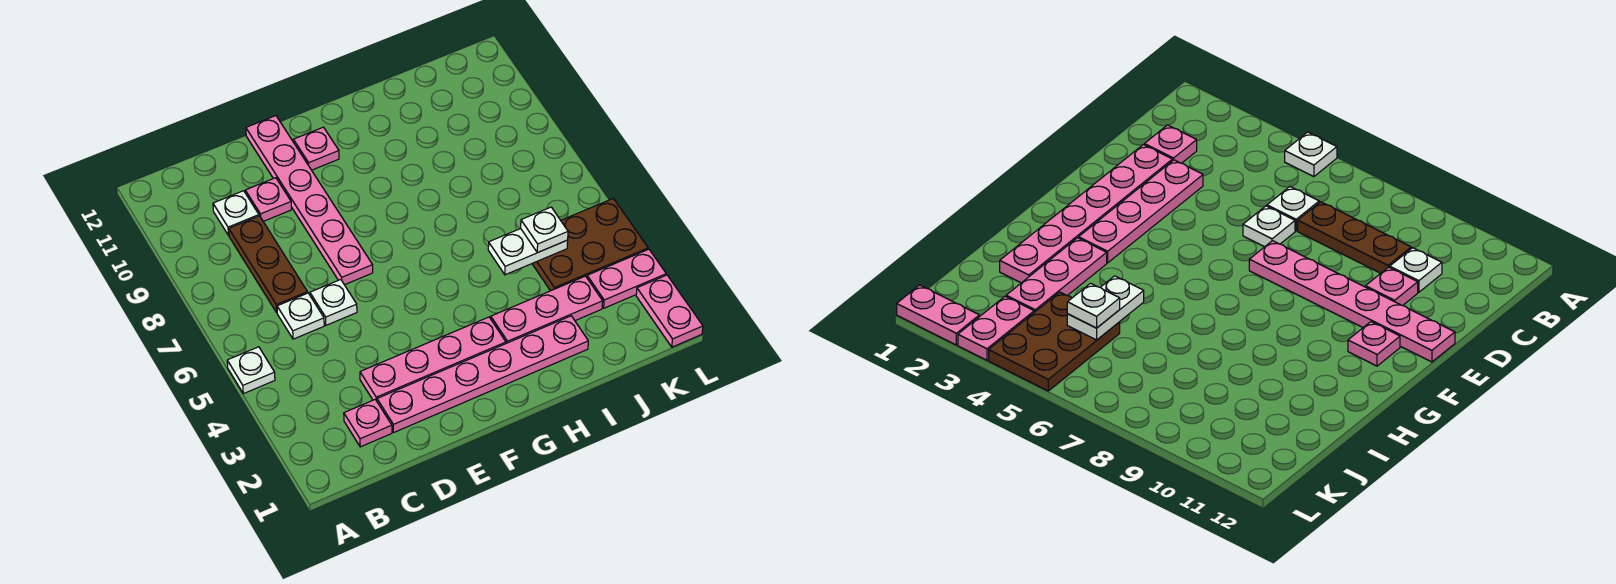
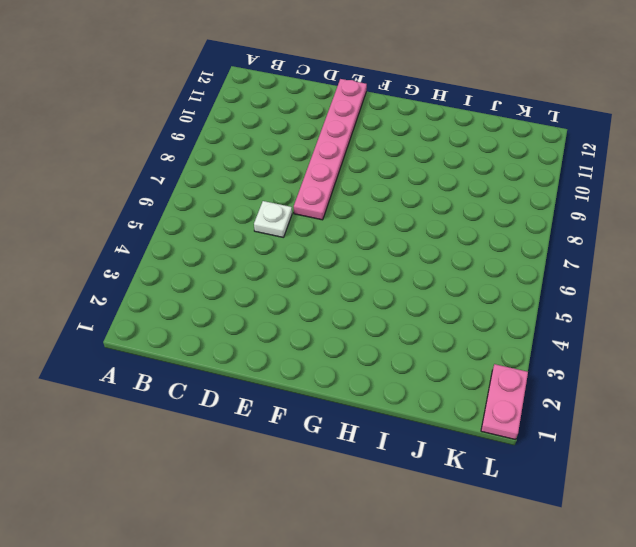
none -> white 1x1 plate [227,347,275,394]
none -> pink 1x1 plate [344,400,392,447]
none -> white 1x1 plate [277,293,324,339]

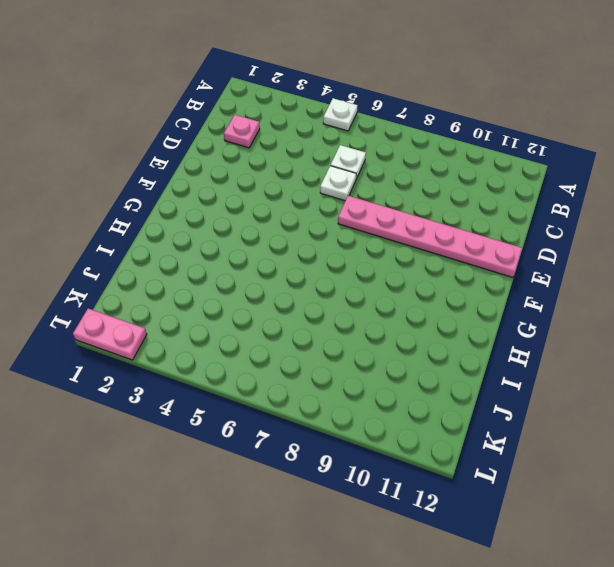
none -> brown 1x3 plate [229,216,308,313]
none -> white 1x1 plate [213,191,259,235]
none -> pink 1x6 plate [377,316,588,433]

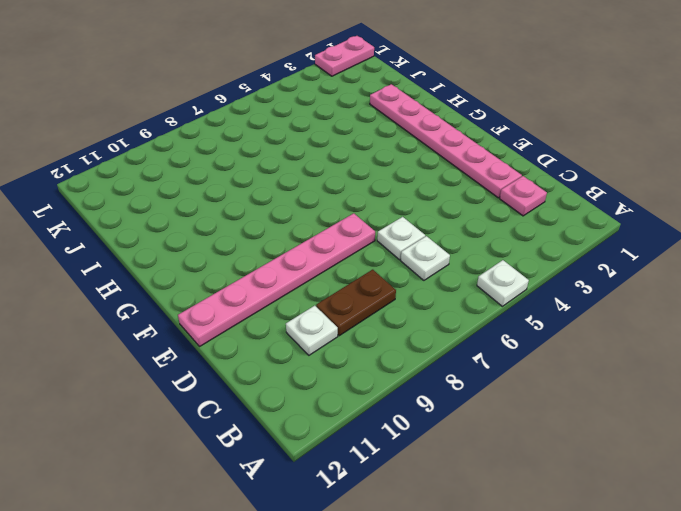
brown 1x2 plate [316,270,396,336] -> brown 1x3 plate [229,216,308,313]
none -> pink 1x4 plate [360,317,506,401]
none -> pink 1x1 plate [245,178,291,221]
none -> pink 1x1 plate [293,127,339,170]

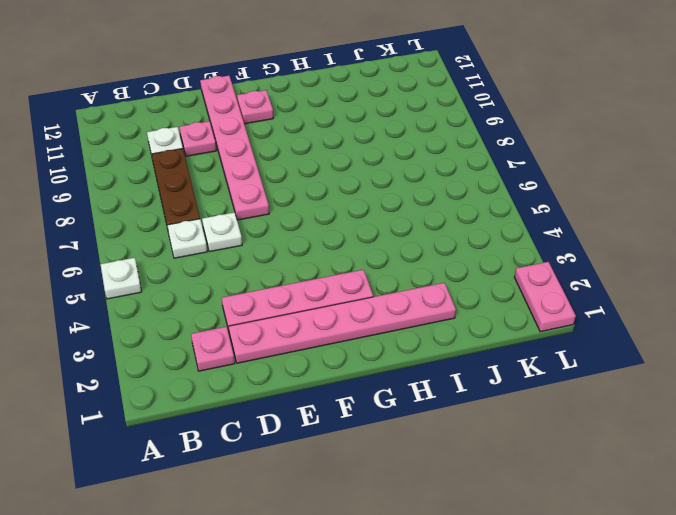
none -> pink 1x3 plate [491,276,603,343]
none -> brown 2x3 plate [532,198,648,291]
none -> pink 1x2 plate [587,249,666,308]

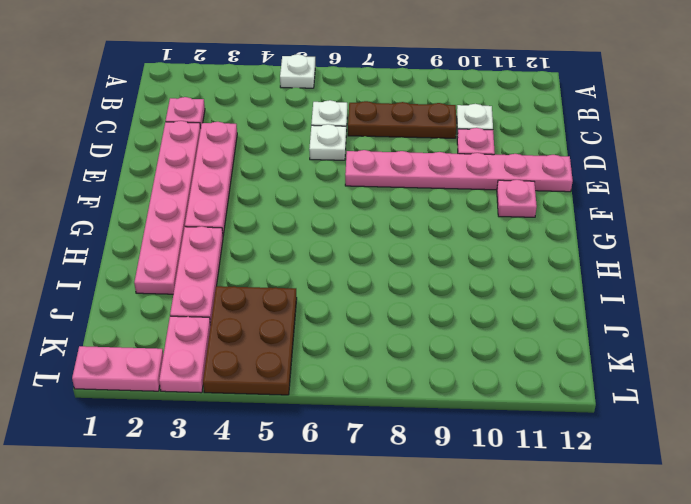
none -> white 1x2 plate [488,229,568,275]
none -> white 1x1 plate [521,207,568,253]

